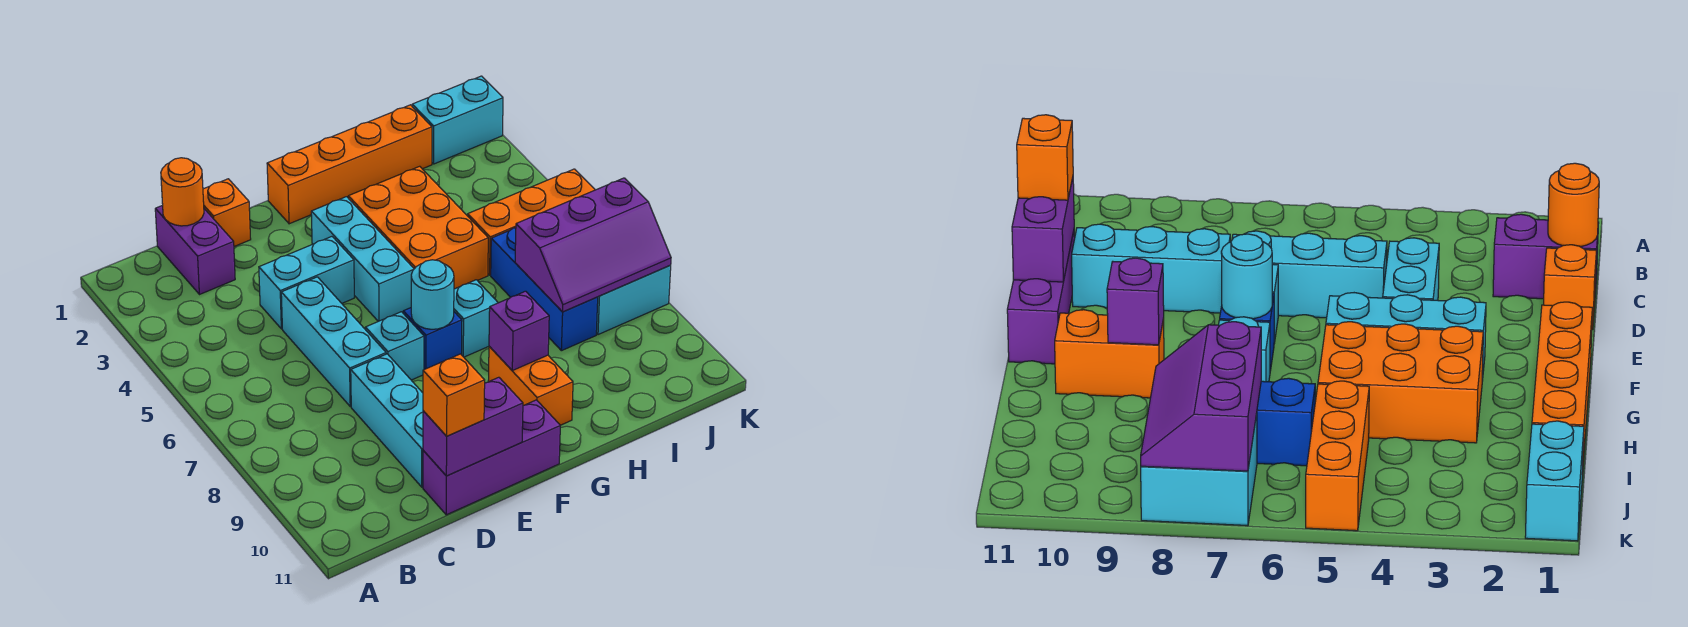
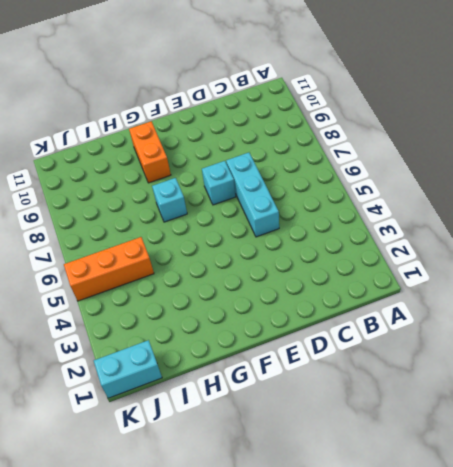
none -> purple 1x2 brick [155,205,235,295]
none -> orange 1x1 brick [203,179,251,246]
none -> cyan 1x2 brick [259,237,354,329]

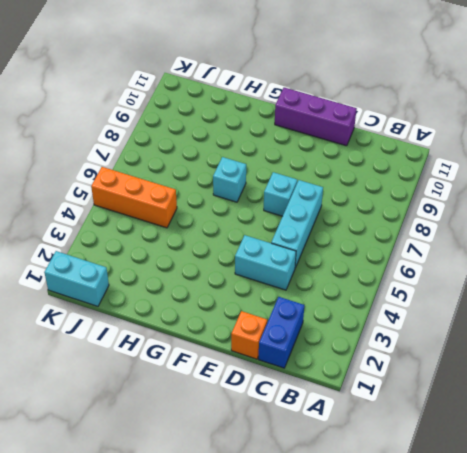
blue 1x2 brick [259,297,304,368] -> purple 1x2 brick [155,205,235,295]
none -> cyan 1x3 brick [351,354,423,487]
none -> orange 1x4 brick [267,105,432,224]
none -> cyan 1x3 brick [311,197,414,321]

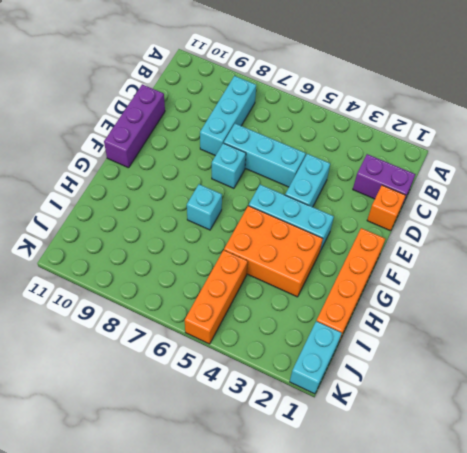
cyan 1x3 brick [200,76,256,156] -> cyan 1x3 brick turned to [351,354,423,487]
none -> blue 1x1 brick [403,308,462,370]
none -> orange 1x2 brick [488,346,573,425]
none -> blue 1x3 brick [491,228,598,351]

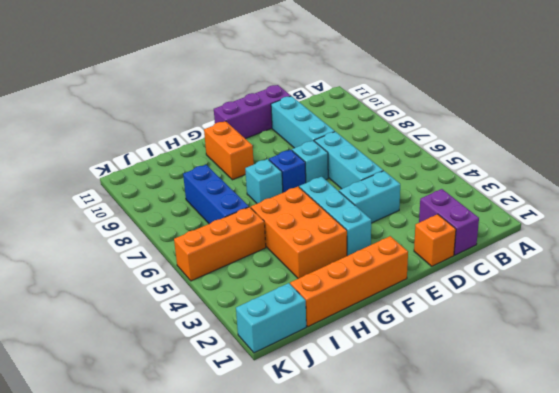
none -> cyan 2x2 brick [596,265,671,335]
none -> orange 1x1 round brick [161,158,204,226]
none -> purple 1x2 brick [423,377,523,476]

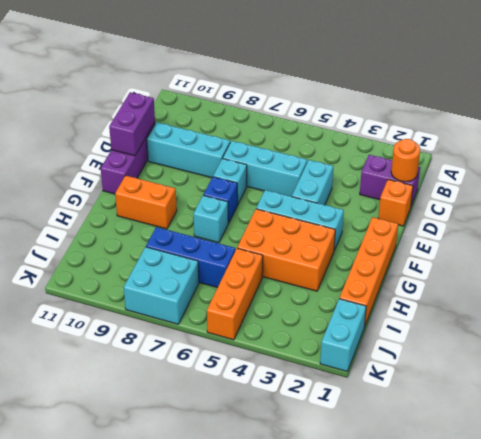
none -> cyan 1x1 round brick [411,260,454,329]
none -> purple 1x1 brick [489,291,549,371]
none -> purple 2x3 slope [515,178,671,312]

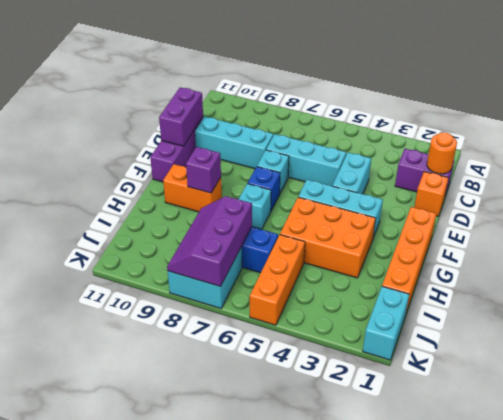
none -> cyan 1x1 round brick [411,260,454,329]
none -> orange 1x1 brick [423,354,485,436]

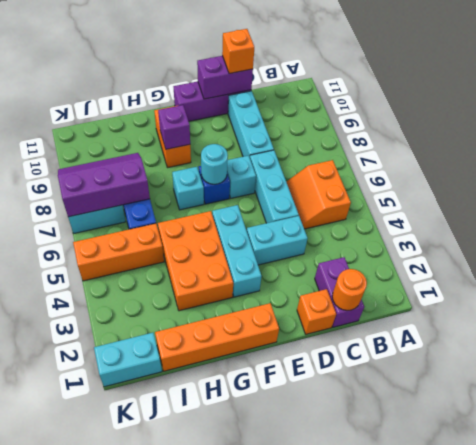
orange 2x2 slope [287,160,351,229] -> none

